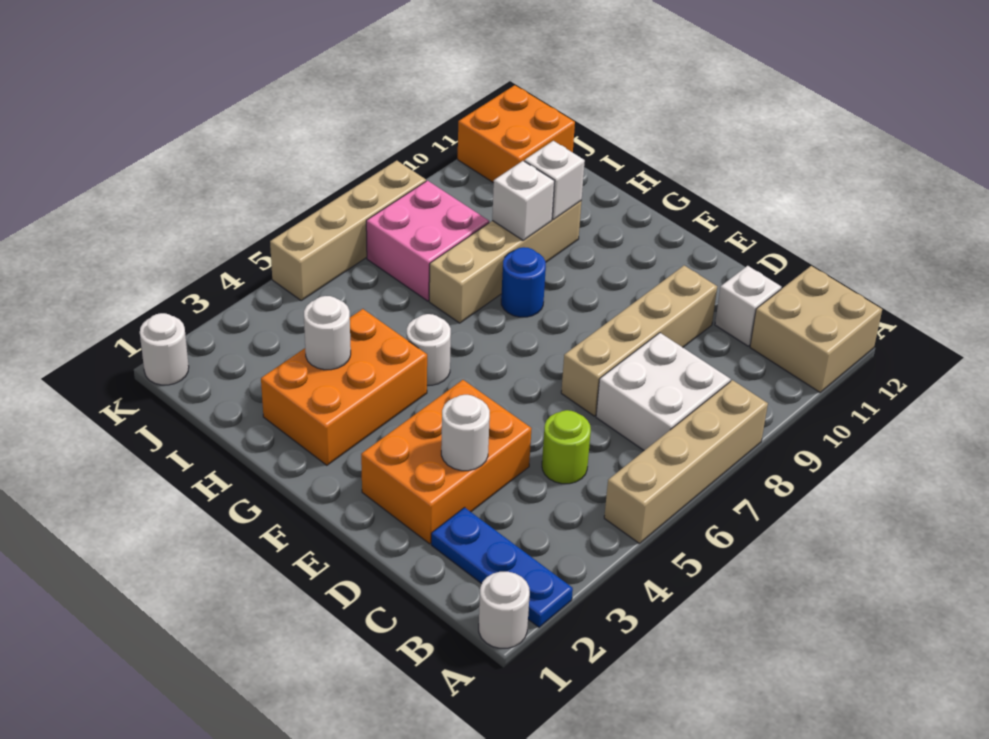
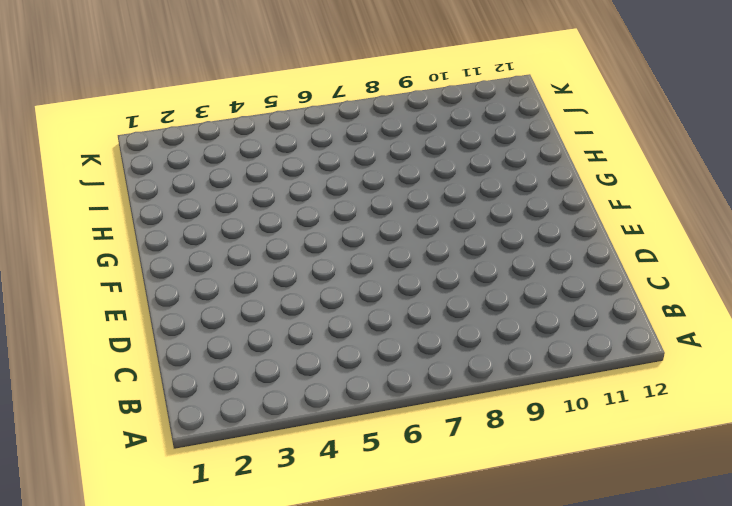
none -> white 1x1 round brick [479,572,530,648]
none -> blue 1x3 plate [431,508,573,627]
none -> tan 1x4 brick [604,380,768,543]

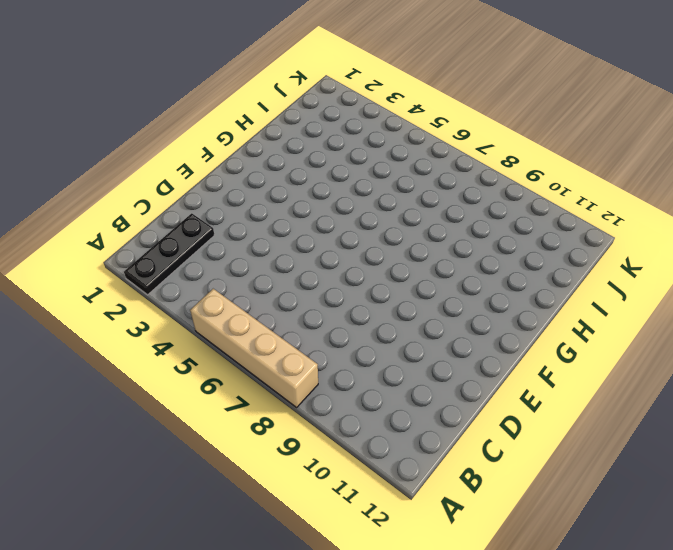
black 1x3 plate [124,213,214,295] -> blue 1x3 plate [431,508,573,627]
none -> white 1x1 round brick [479,572,530,648]
none -> tan 2x2 brick [750,266,882,392]
none -> white 2x2 brick [596,333,731,451]

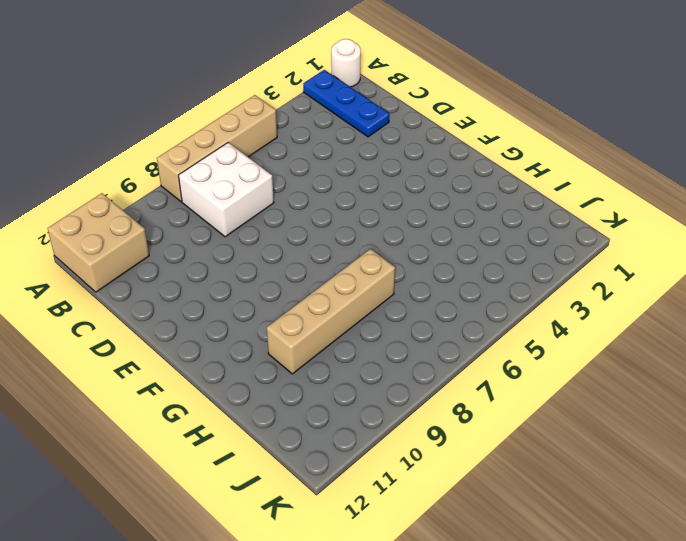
none -> lime 1x1 round brick [542,410,591,484]
none -> white 1x1 brick [715,266,781,346]
none -> orange 2x3 brick [361,380,532,544]

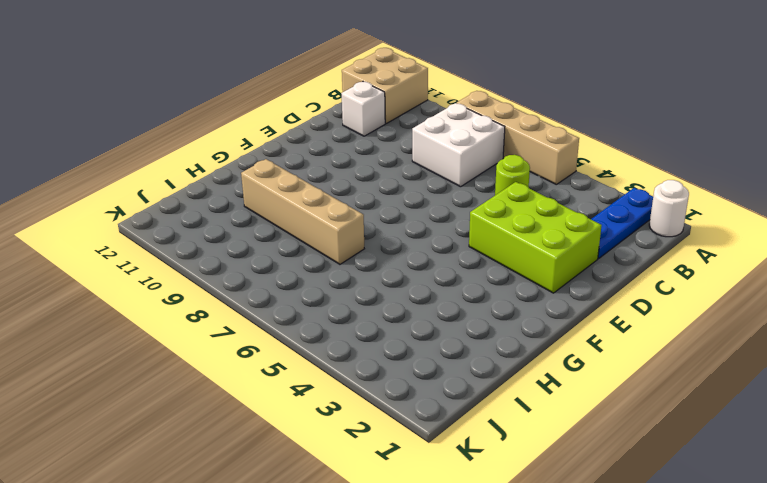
lime 2x3 brick [469,182,602,293] -> orange 2x3 brick [361,380,532,544]
none -> tan 1x4 brick [561,266,717,416]
none -> orange 2x3 brick [261,309,427,465]
none -> white 1x1 round brick [407,314,451,385]

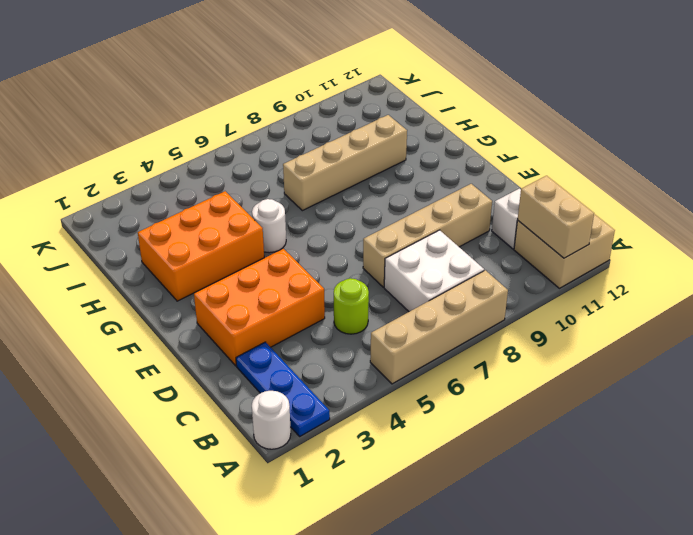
tan 1x2 brick [518,176,594,258] -> none
none -> blue 1x1 round brick [501,247,546,317]
none -> pink 2x2 brick [366,181,489,301]
none -> orange 2x2 brick [458,85,575,183]

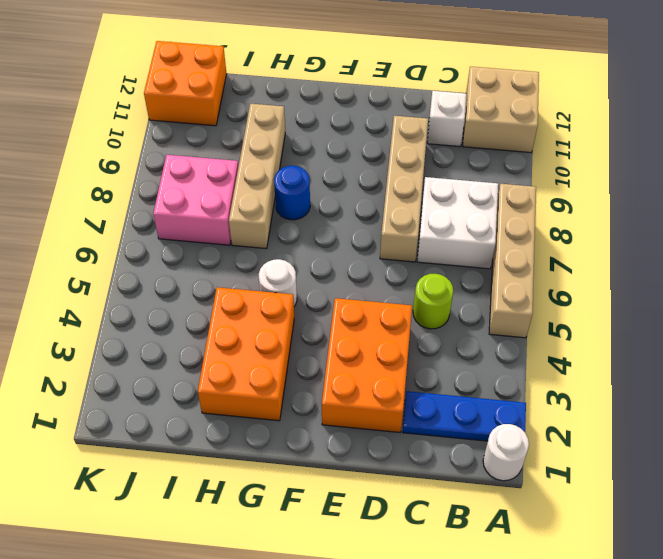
none -> white 1x1 round brick [140,313,189,385]
none -> tan 1x4 brick [270,161,426,300]
none -> white 1x1 round brick [441,395,490,471]

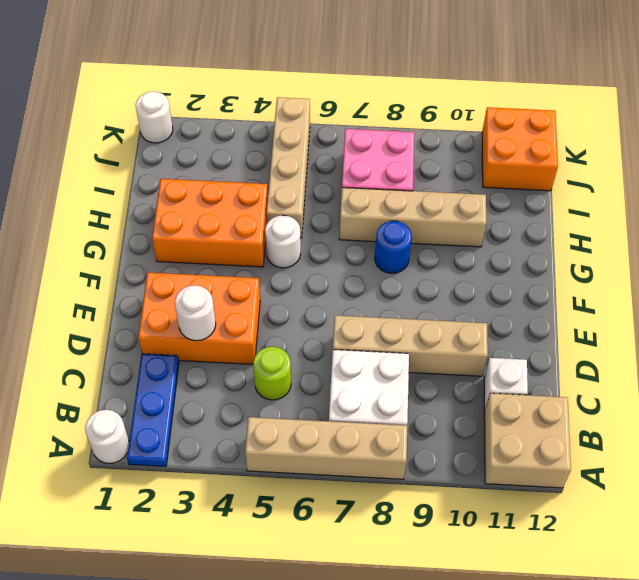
tan 1x4 brick [267,97,310,238] -> tan 1x4 brick turned to [270,161,426,300]
none -> white 1x1 round brick [304,296,351,370]
none -> white 1x1 brick [492,161,555,240]
none -> white 1x1 brick [524,141,585,220]

